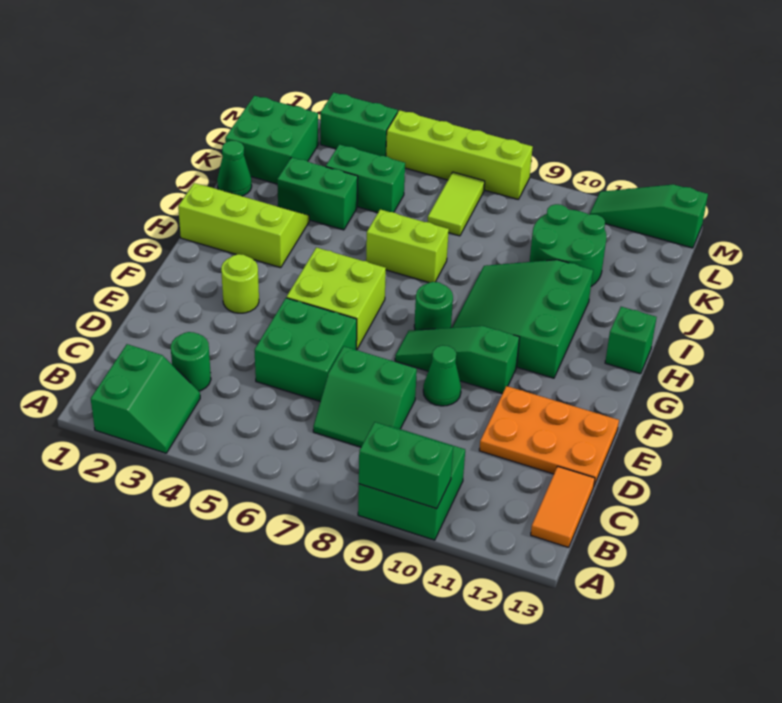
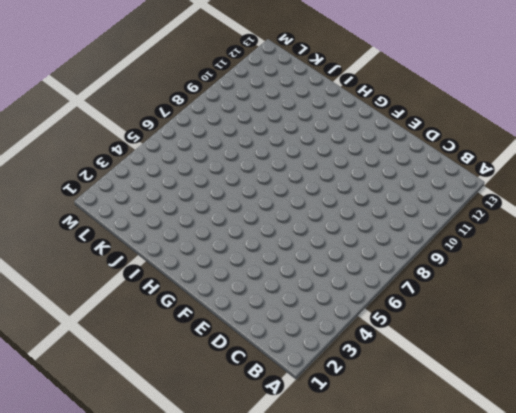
none -> green 2x2 slope [91,344,200,453]
none -> green 2x2 brick [358,426,465,540]
none -> orange 1x2 tile [531,466,595,547]

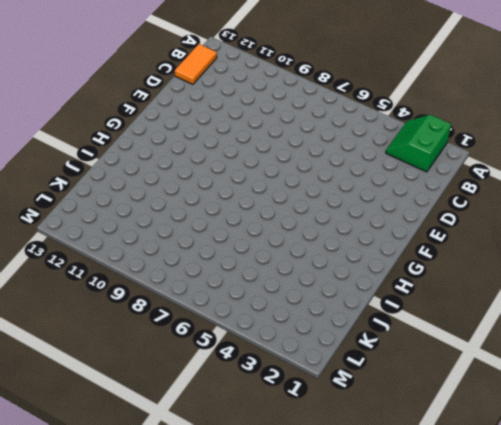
none -> green 2x2 brick [358,426,465,540]
none -> green 1x1 round brick [171,332,211,391]
none -> green 2x2 slope [313,346,417,447]

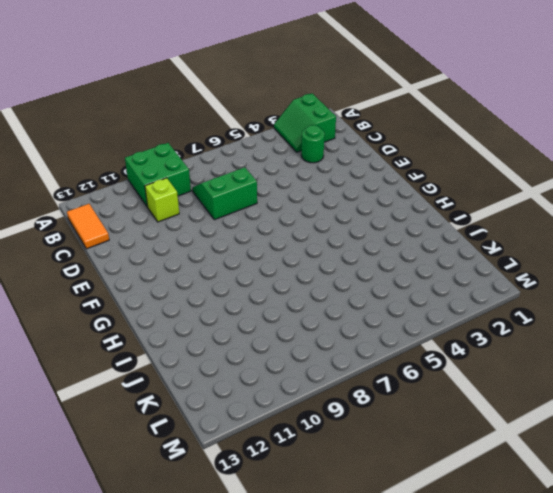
lime 1x1 brick [145,178,179,222] -> none
none -> green 2x2 brick [255,298,357,401]
none -> orange 2x3 plate [479,386,619,485]
none -> green 1x1 cone [423,345,461,406]

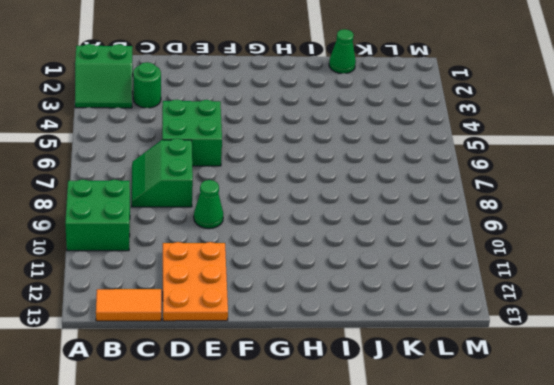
none -> lime 1x1 round brick [221,254,259,313]
none -> lime 2x2 brick [287,247,386,350]
none -> green 1x3 slope [395,326,519,394]

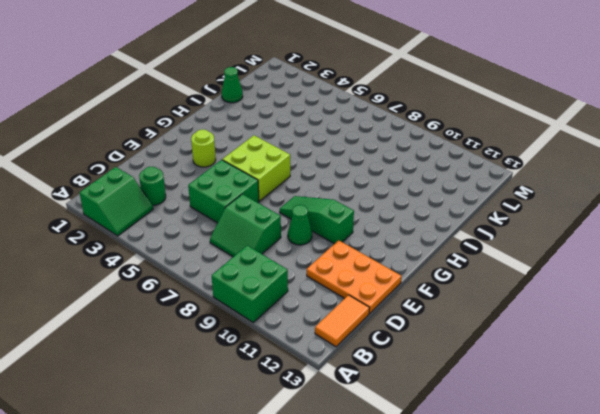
none -> green 1x1 round brick [414,282,453,330]
none -> green 3x3 slope [452,260,593,378]
none -> lime 2x3 slope [178,183,309,268]

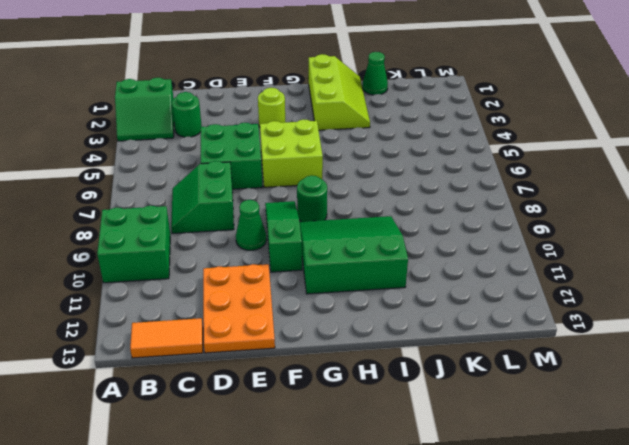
none -> green 1x1 brick [605,307,657,374]
none -> lime 1x2 brick [366,209,449,283]
none -> green 1x2 brick [277,157,358,230]

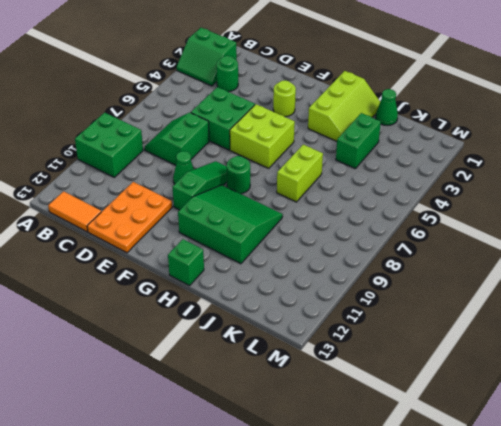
none -> green 2x2 round brick [530,204,606,286]
none -> green 2x2 brick [225,96,318,184]
none -> green 1x2 brick [326,144,405,213]

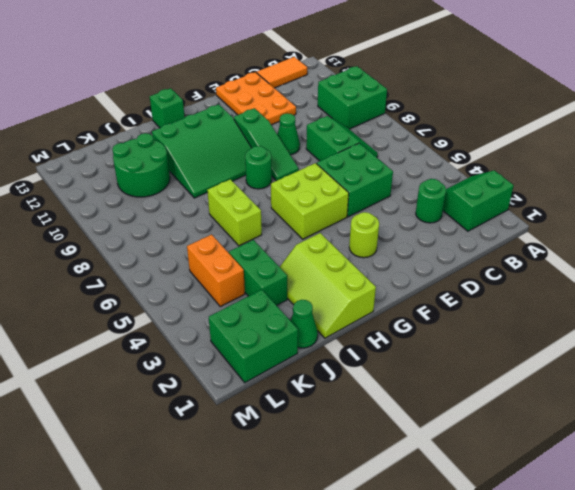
orange 1x2 brick [187,235,245,307] -> green 1x2 brick [326,144,405,213]
none -> lime 1x2 tile [428,172,485,236]
none -> green 1x2 brick [320,92,398,156]
none -> lime 1x4 brick [386,110,533,199]

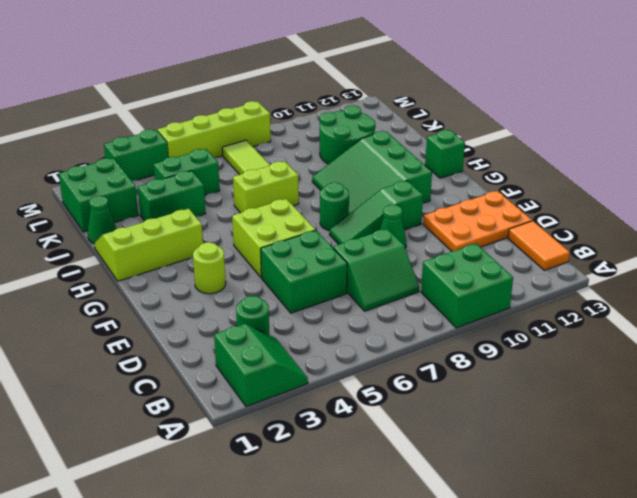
none -> green 1x3 slope [590,184,708,248]
none -> green 1x2 brick [359,422,453,509]

